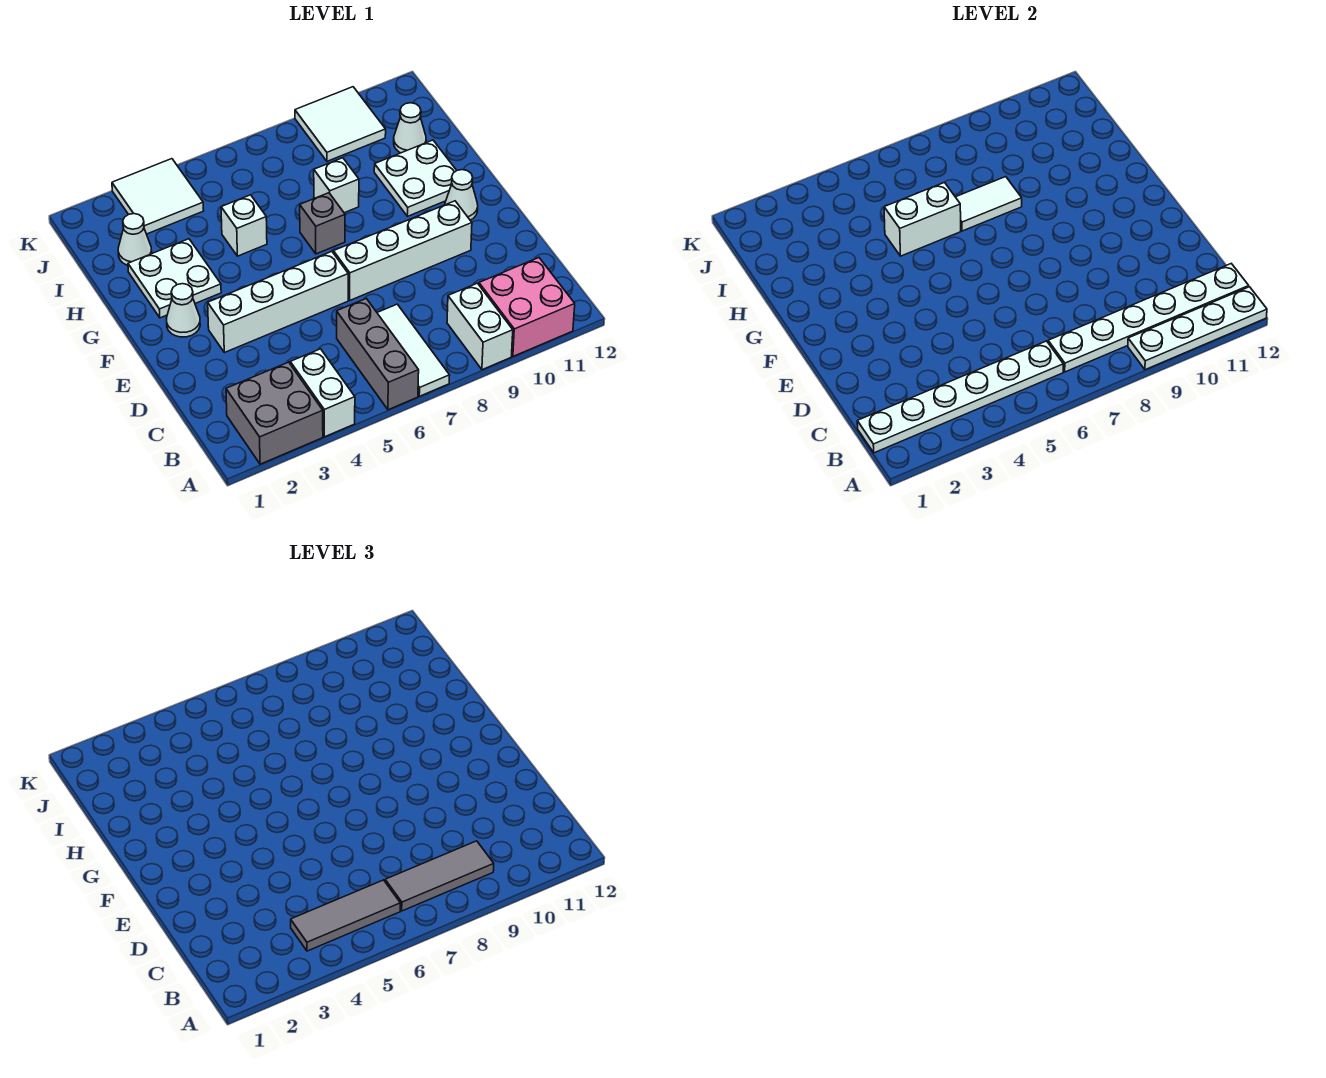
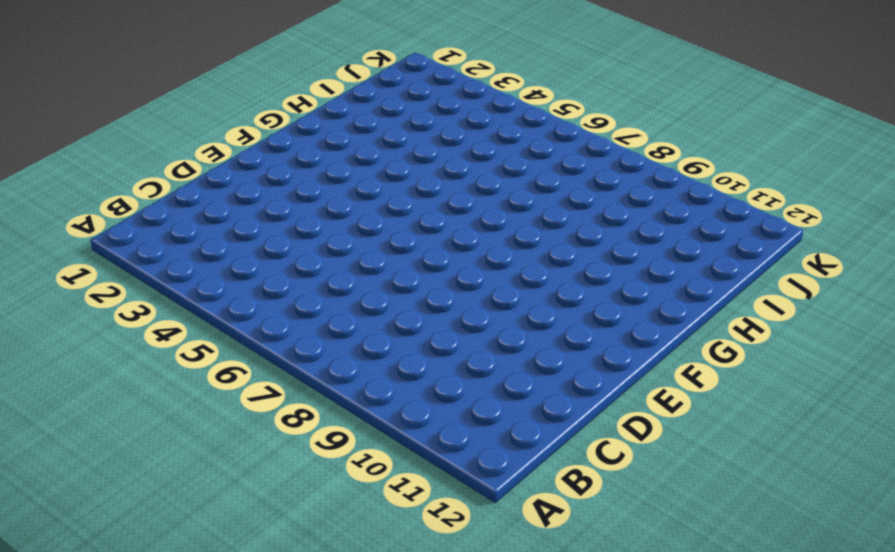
none -> grey 2x2 brick [226,362,323,464]
none -> white 1x2 brick [290,349,355,437]
none -> grey 1x3 brick [337,299,419,410]

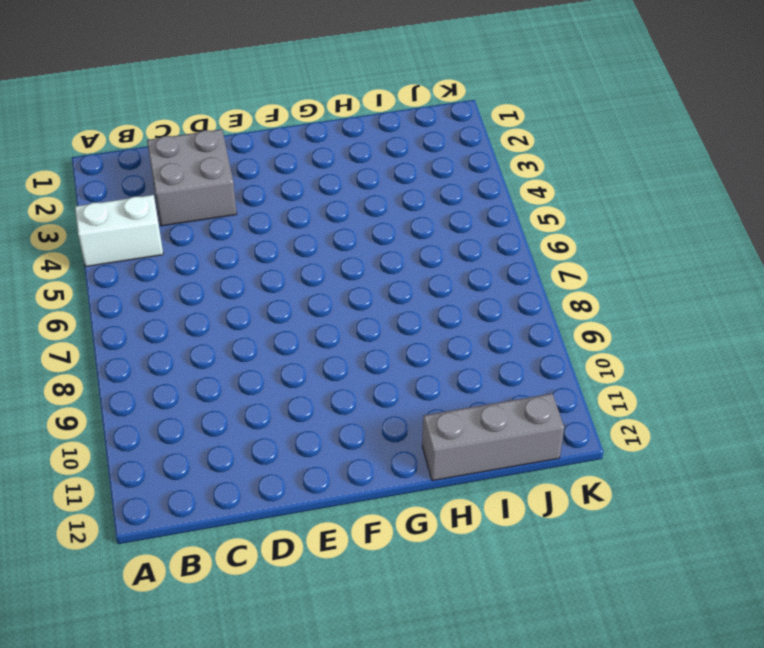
grey 2x2 brick [147,129,237,226] -> grey 2x2 brick moved to [226,362,323,464]
grey 1x3 brick [422,393,564,481] -> grey 1x3 brick moved to [337,299,419,410]
none -> white 1x3 tile [377,304,450,396]
none -> white 1x2 brick [447,283,513,370]
none -> pink 2x2 brick [479,258,575,356]

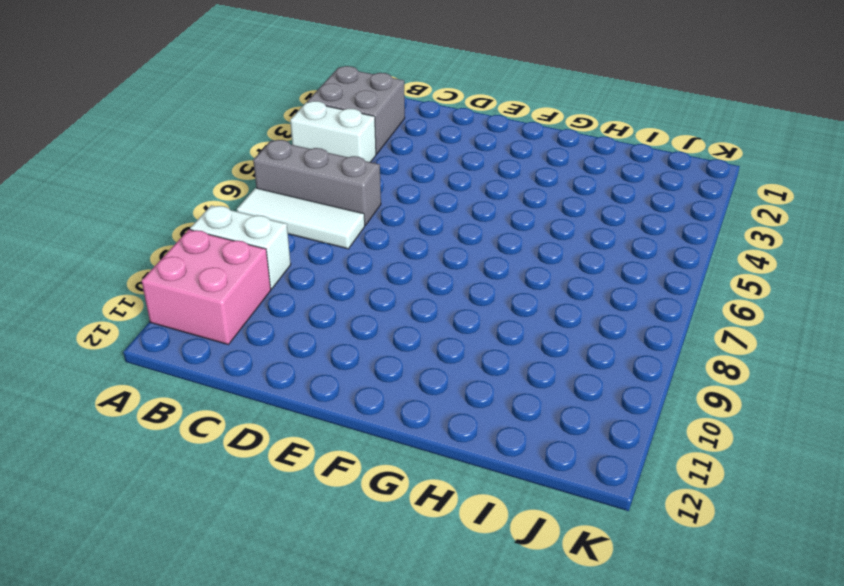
none -> white 1x4 brick [208,252,348,353]
none -> white 1x4 brick [334,201,472,300]
none -> white 1x1 cone [166,284,200,337]

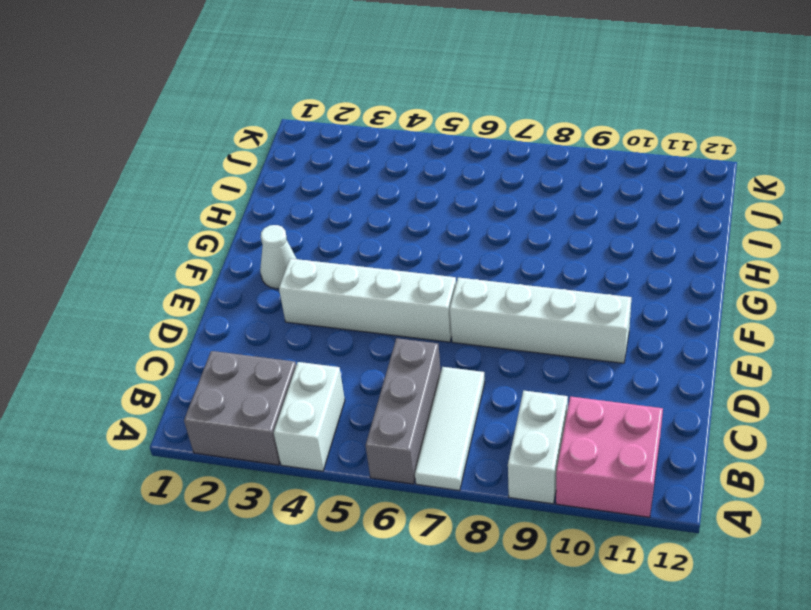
none -> white 1x1 cone [445,170,478,220]
none -> white 2x2 plate [128,239,221,318]
none -> grey 1x1 brick [300,193,345,254]

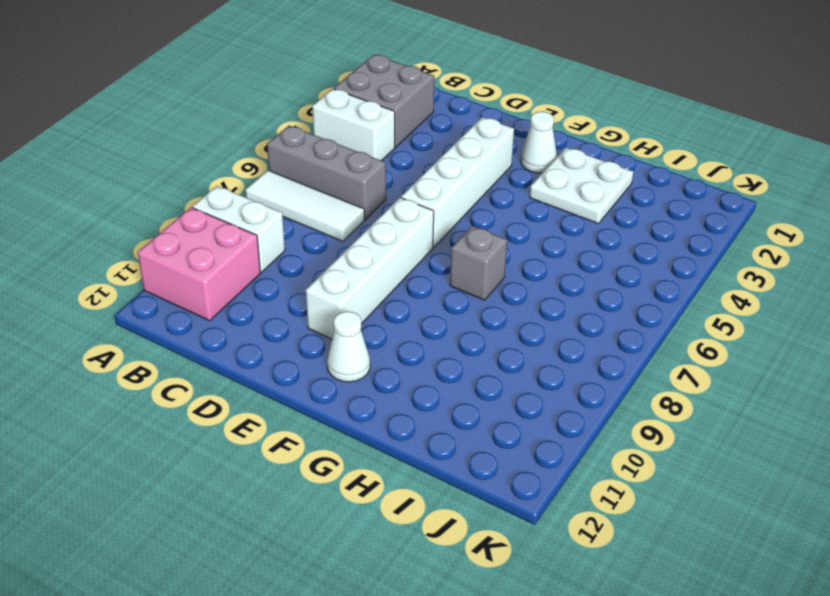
none -> white 2x2 plate [374,140,457,216]
none -> white 1x1 brick [221,195,267,256]
none -> white 1x1 brick [314,158,359,213]

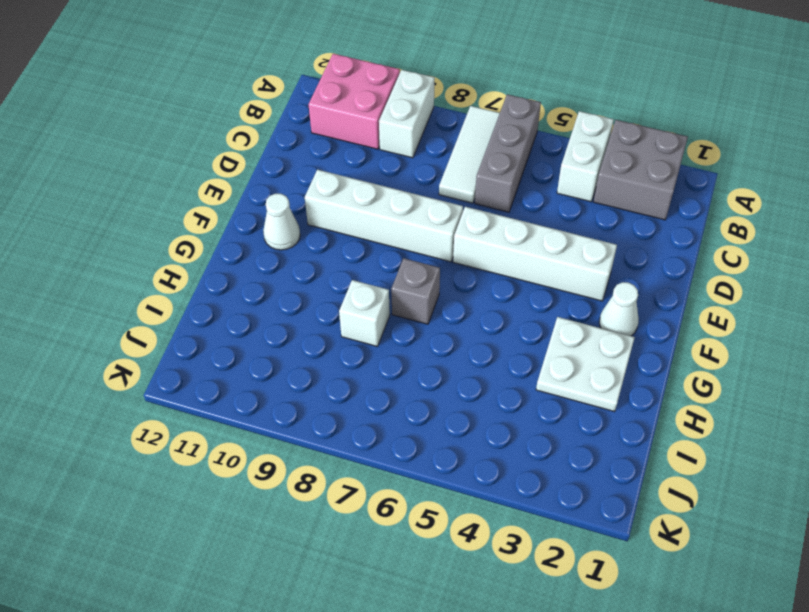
none -> white 2x2 plate [374,140,457,216]
none -> white 1x1 brick [221,195,267,256]
none -> white 1x1 cone [118,214,152,266]

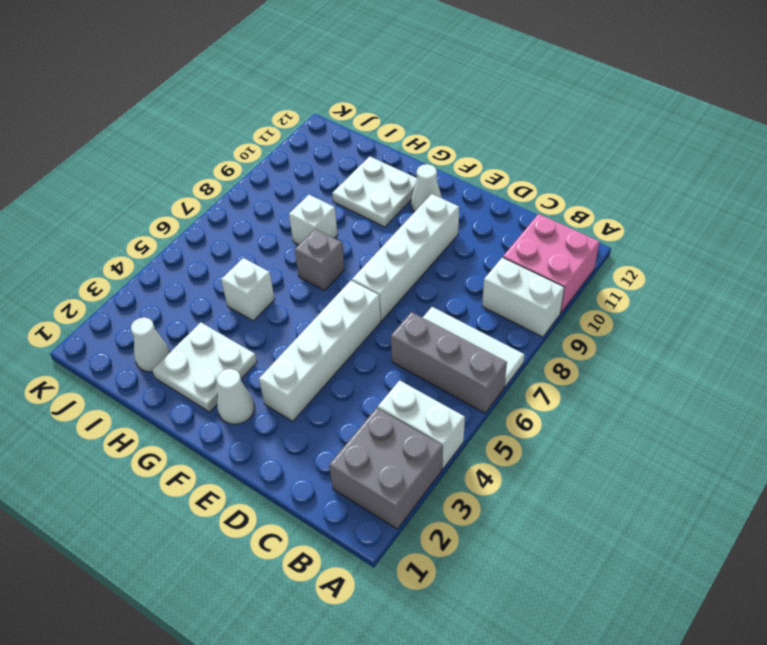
none -> white 1x1 cone [394,103,426,153]
none -> white 2x2 tile [112,159,204,234]
none -> white 2x2 tile [295,87,386,161]

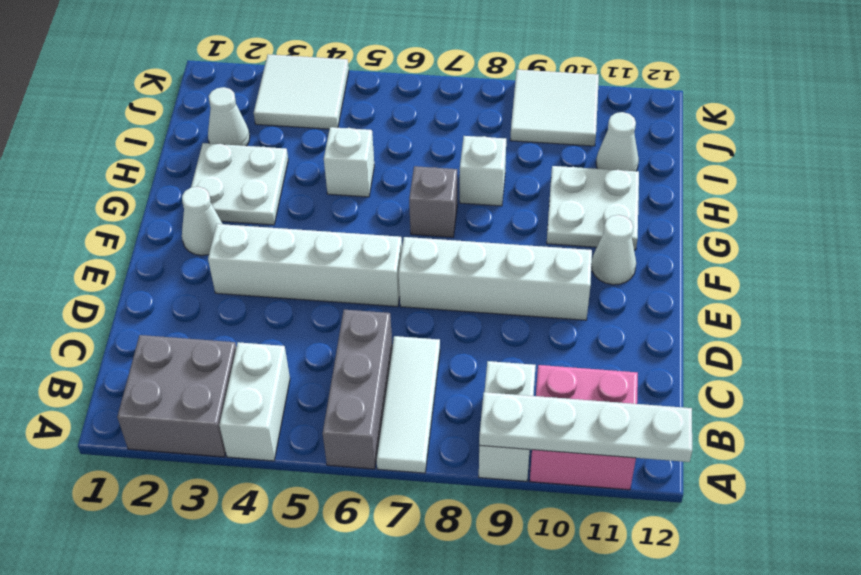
none -> white 1x6 plate [857,341,1063,453]
none -> white 1x6 plate [1048,264,1249,372]
none -> white 1x2 brick [884,182,961,256]

